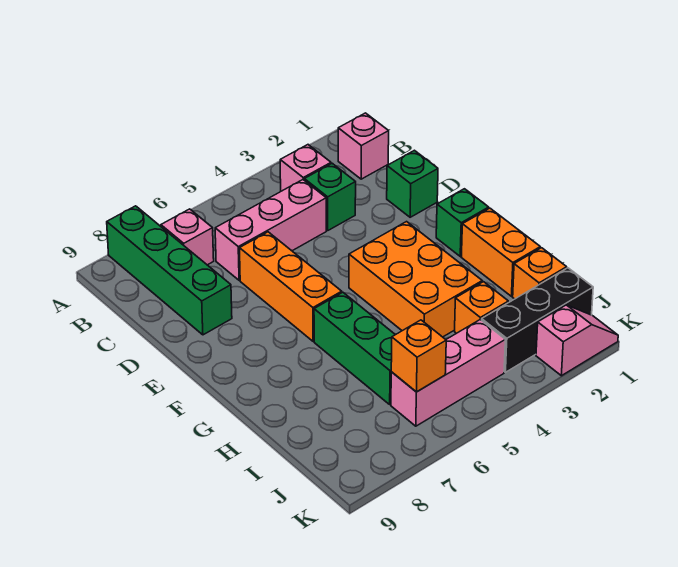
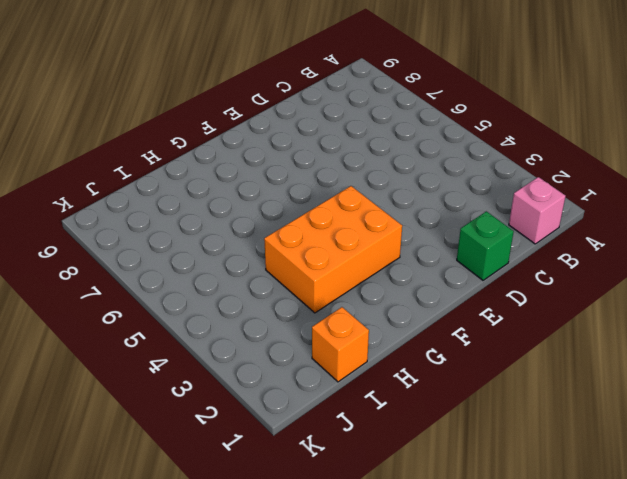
none -> green 1x4 brick [107,206,232,335]
none -> pink 1x1 brick [280,145,331,191]
none -> pink 1x1 brick [161,209,214,265]

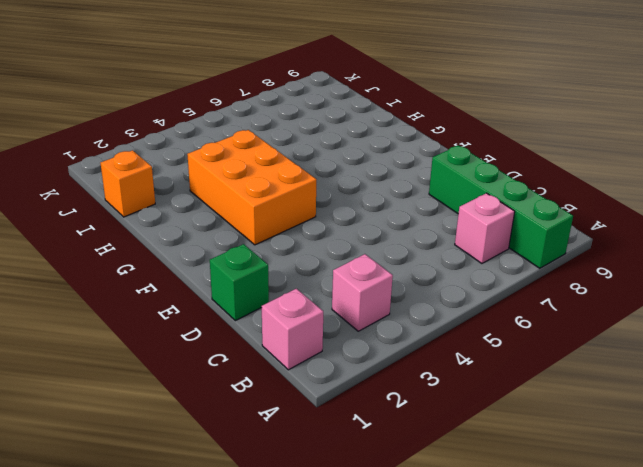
none -> green 1x1 brick [304,163,356,230]
none -> pink 1x3 brick [215,180,326,280]
none -> orange 1x3 brick [240,232,342,341]

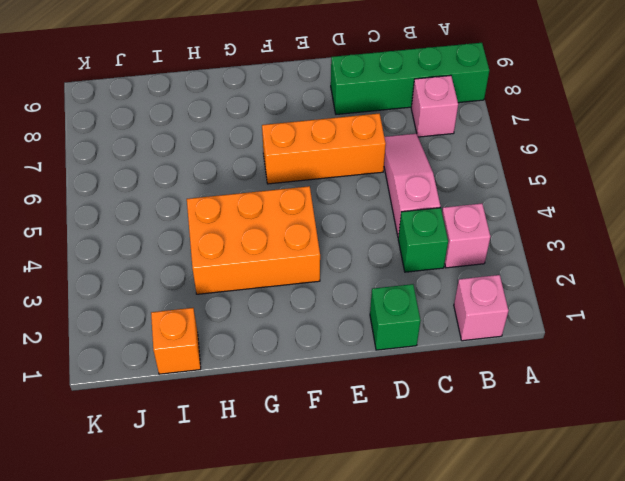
pink 1x3 slope [384,134,440,237] -> pink 1x3 brick [215,180,326,280]
none -> green 1x1 brick [436,189,489,256]
none -> orange 1x2 brick [461,208,540,296]
none -> green 1x3 brick [314,292,395,404]

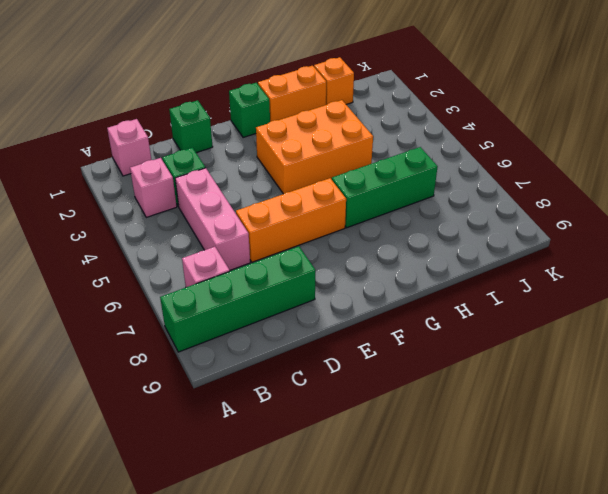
none -> orange 1x1 brick [455,282,508,333]
none -> black 1x3 brick [482,268,593,372]
none -> pink 1x3 brick [391,320,505,426]

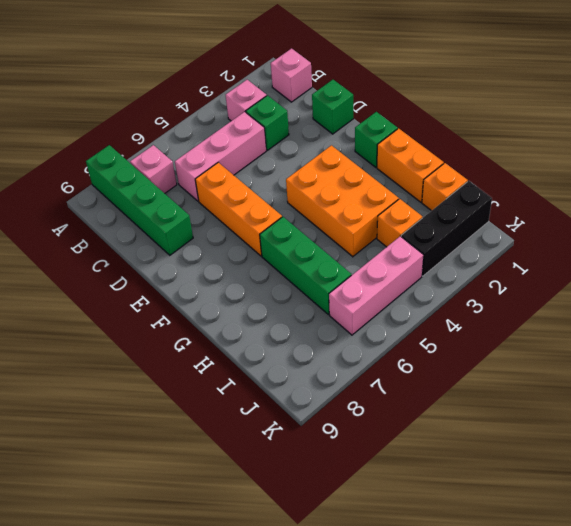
none -> pink 1x2 slope [536,305,618,376]
none -> orange 1x1 brick [391,320,446,392]

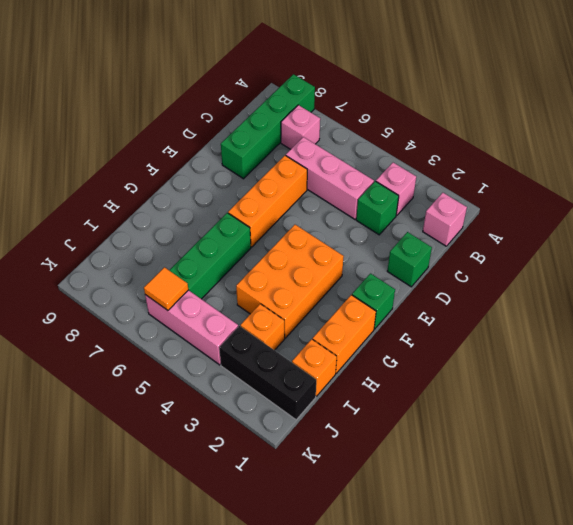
orange 1x1 tile [144,267,188,310] -> orange 1x1 brick [391,320,446,392]
none -> pink 1x2 slope [536,305,618,376]

